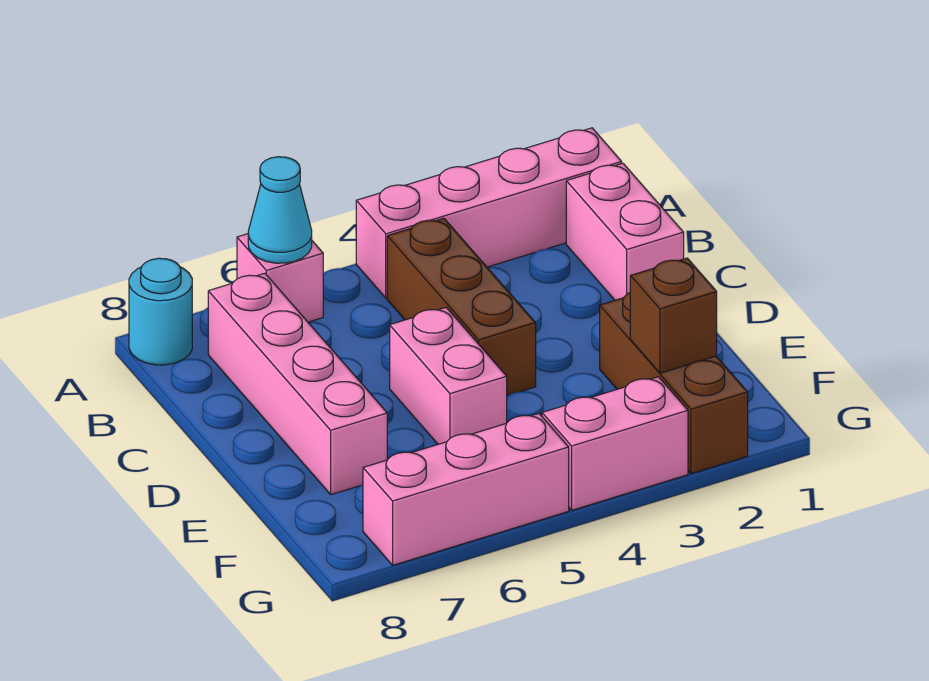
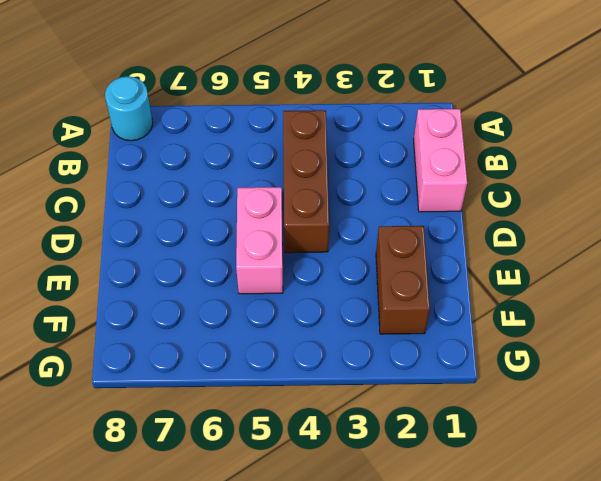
brown 1x2 brick [376,226,430,334] -> brown 1x3 brick [600,293,748,474]
none -> pink 1x4 brick [356,128,622,298]
none -> pink 1x1 brick [237,234,323,322]
none -> pink 1x4 brick [208,273,387,495]

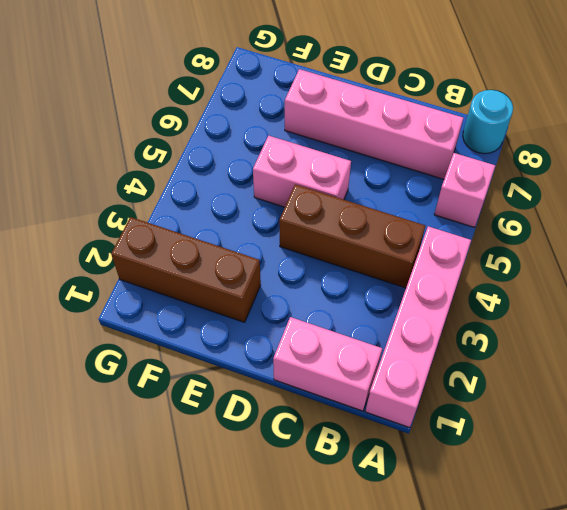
none -> pink 1x2 brick [542,377,688,510]
none -> pink 1x3 brick [363,414,569,565]
none -> cyan 1x1 cone [248,157,312,263]

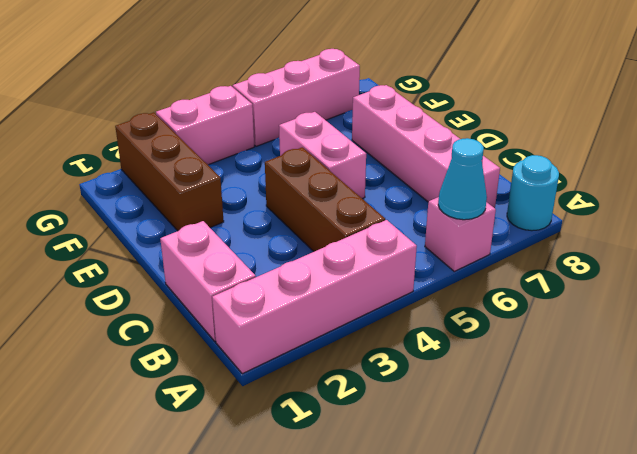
none -> brown 1x1 brick [630,258,717,373]

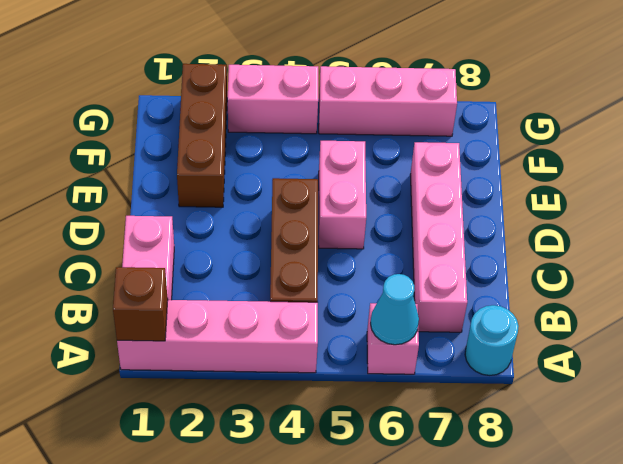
brown 1x1 brick [113,267,168,341] -> brown 1x1 brick moved to [630,258,717,373]

